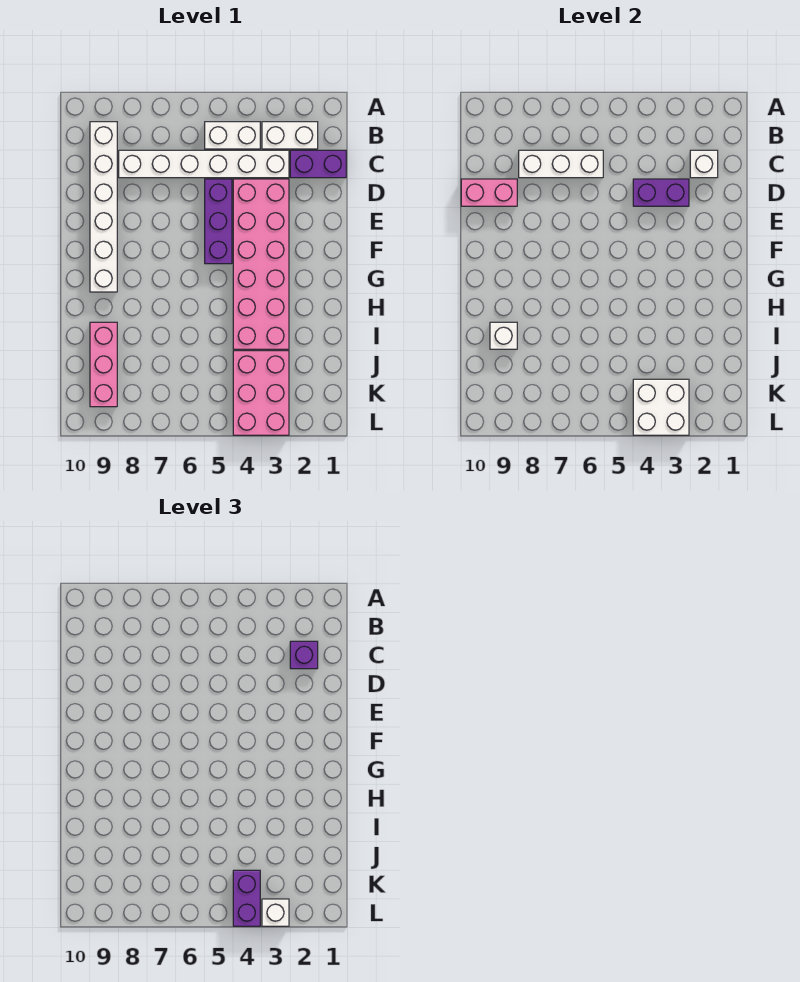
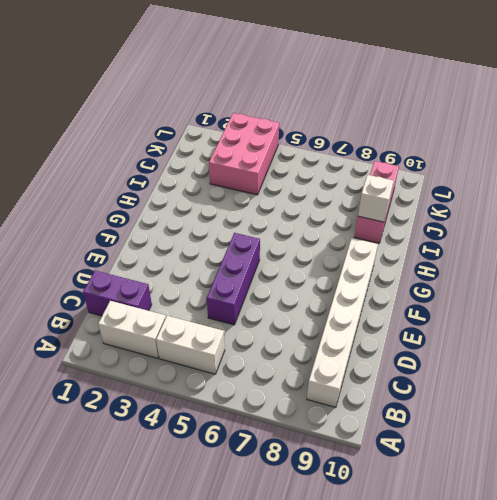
none -> white 1x6 brick [119,150,289,178]
none -> pink 2x6 brick [233,179,289,349]
none -> white 1x1 brick [690,150,718,178]

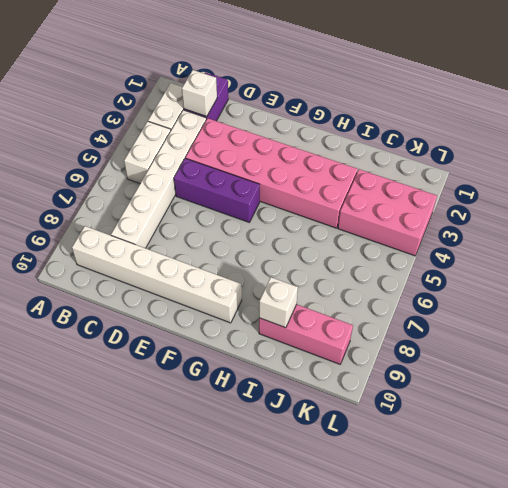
none -> white 1x3 brick [519,150,603,178]
none -> purple 1x2 brick [633,179,689,206]
none -> pink 1x2 brick [461,179,517,206]

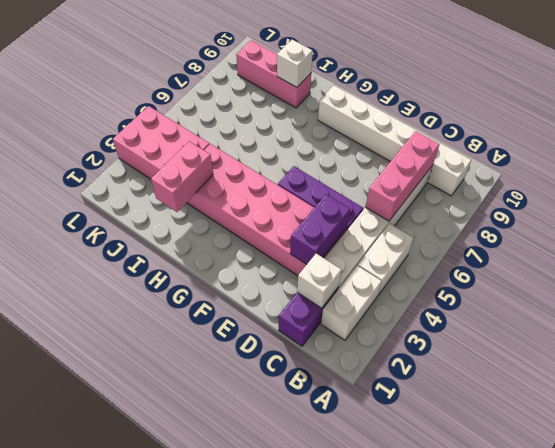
pink 1x3 brick [366,131,439,221] -> white 1x3 brick [519,150,603,178]
pink 1x2 brick [151,141,213,212] -> pink 1x2 brick moved to [461,179,517,206]
none -> white 2x2 brick [633,379,689,435]
none -> purple 1x1 brick [290,641,318,669]
none -> purple 1x2 brick [233,870,260,926]

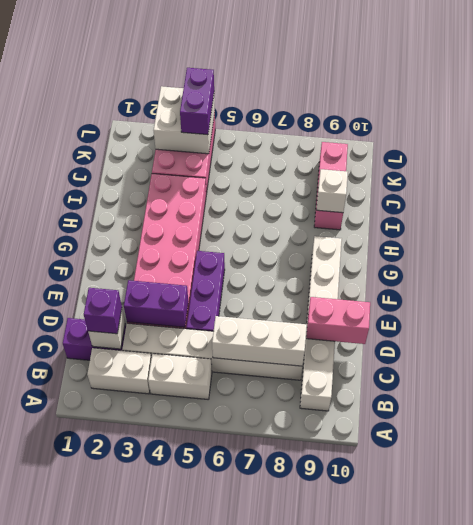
none -> white 1x1 brick [262,899,289,926]

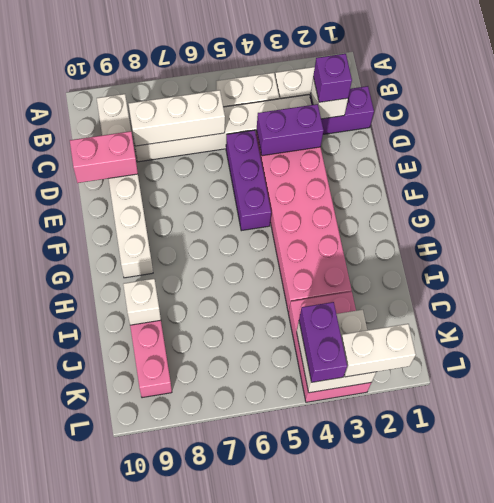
white 1x2 brick [341,324,416,377] -> white 1x1 brick [262,899,289,926]

